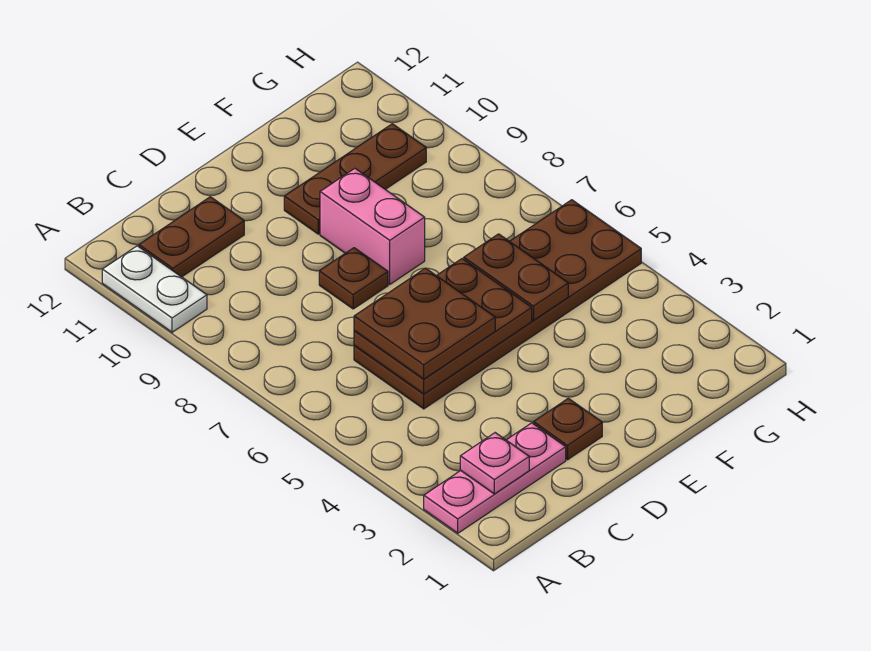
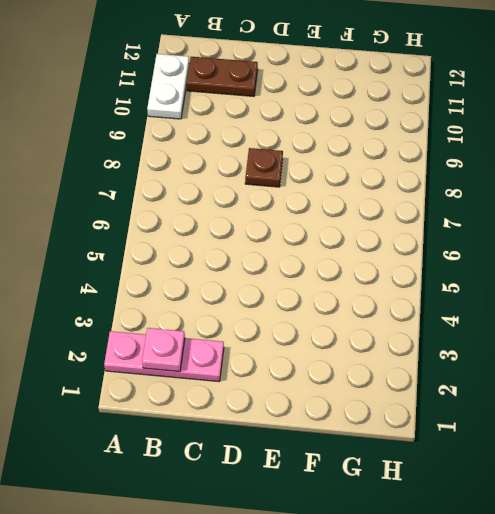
none -> brown 2x6 plate [354,200,641,409]
none -> brown 1x1 plate [534,398,602,460]
none -> pink 1x2 brick [320,168,425,284]

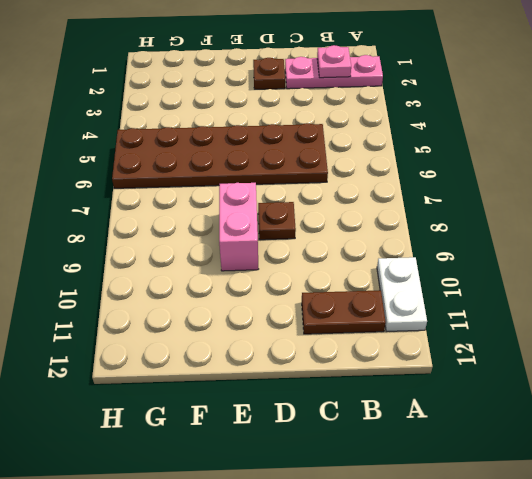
none -> brown 1x3 plate [284,124,426,234]
none -> brown 2x3 plate [354,259,532,394]
none -> brown 1x2 plate [464,234,568,320]

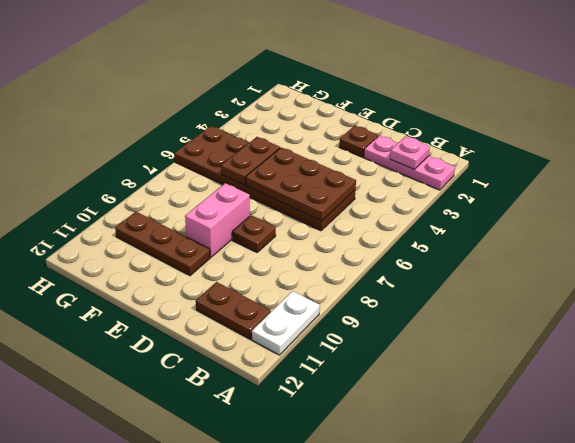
none -> brown 2x2 plate [354,268,495,379]

